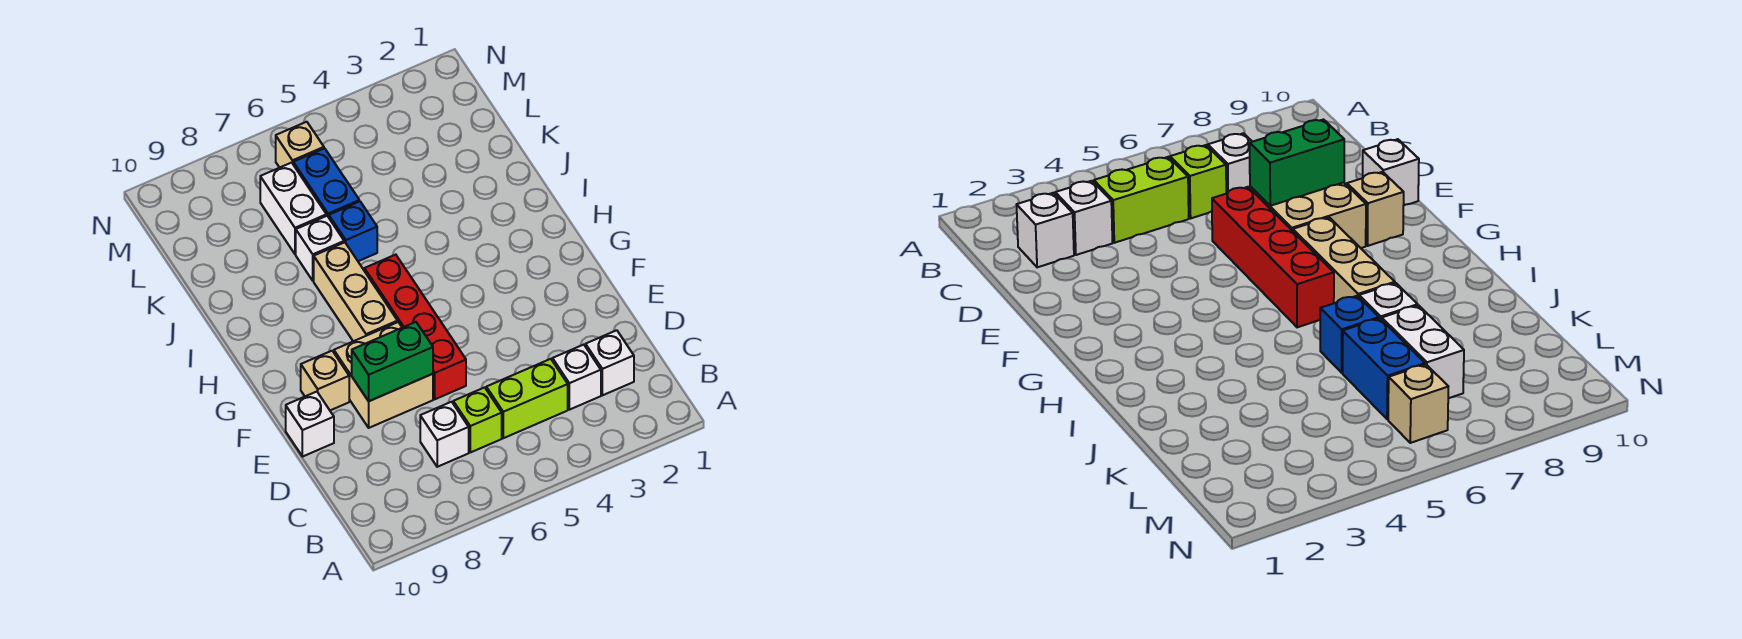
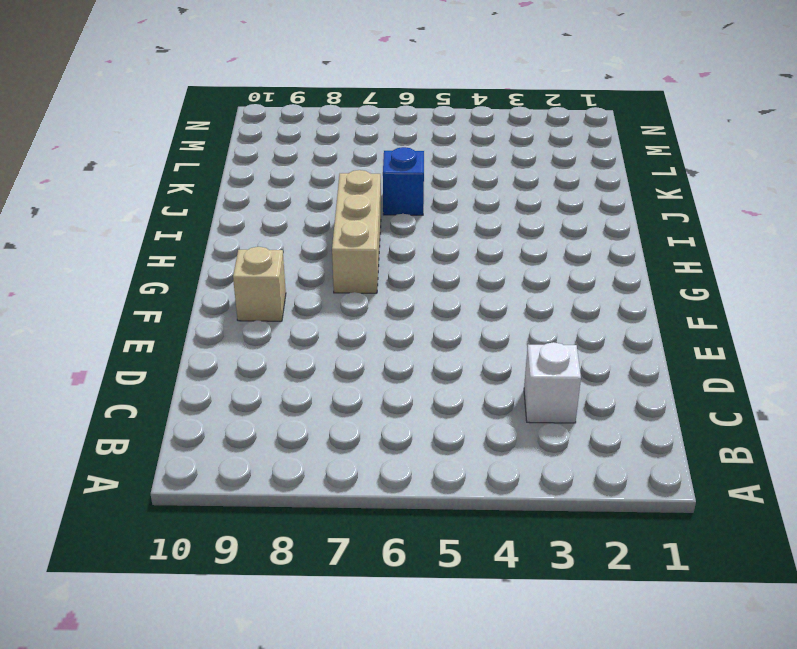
none -> white 1x1 brick [586,330,634,395]
none -> lime 1x2 brick [486,359,568,438]
none -> lime 1x1 brick [453,387,502,452]

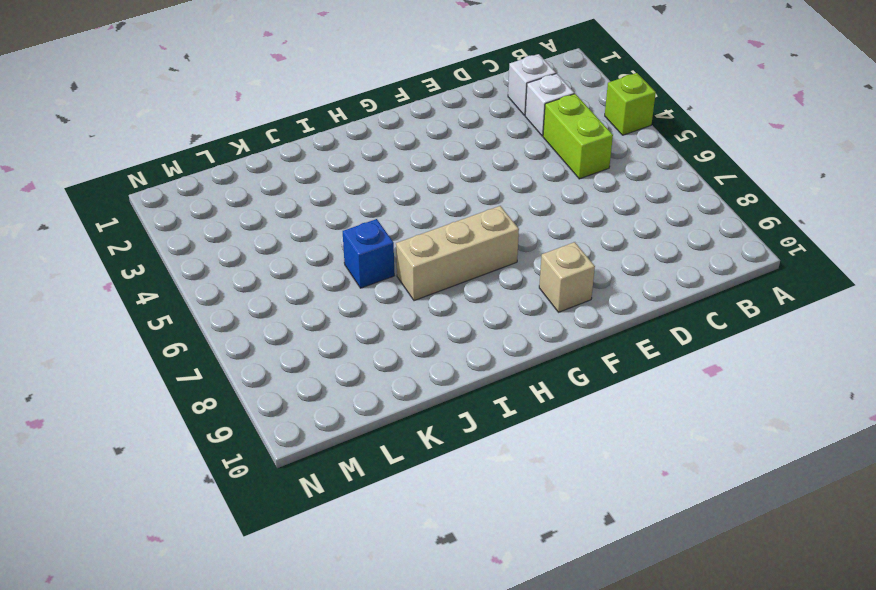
lime 1x1 brick [605,73,656,135] -> lime 1x1 brick moved to [453,387,502,452]
none -> white 1x1 brick [420,402,469,467]
none -> red 1x4 brick [364,255,466,399]
none -> tan 2x2 brick [334,322,433,428]

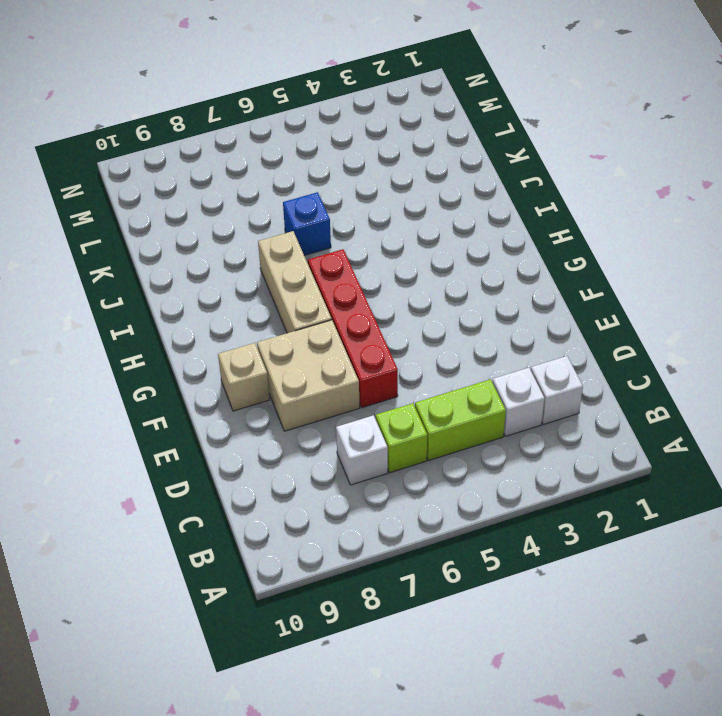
none -> white 1x1 brick [286,392,334,457]
none -> white 1x1 brick [296,216,344,281]
none -> blue 1x2 brick [293,148,359,217]

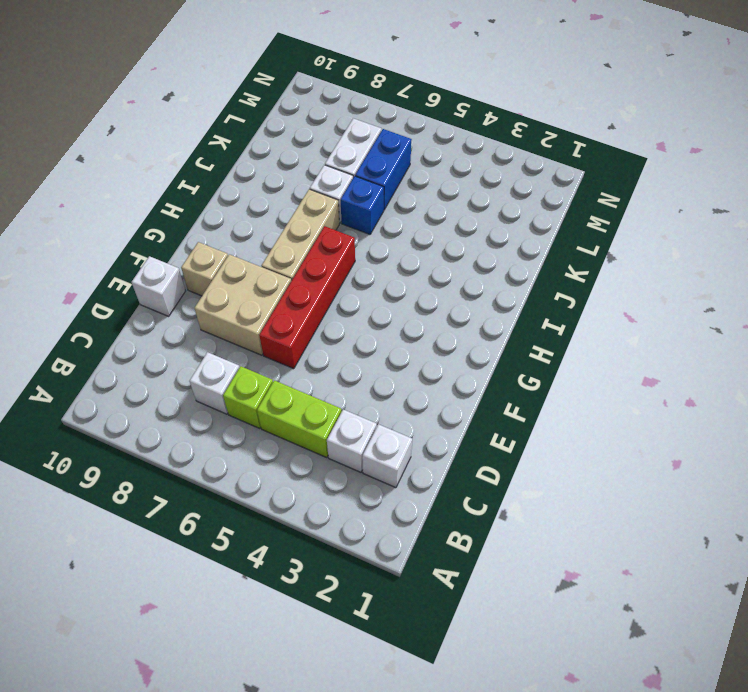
none -> tan 1x1 brick [276,122,324,168]
none -> green 1x2 brick [352,322,433,401]

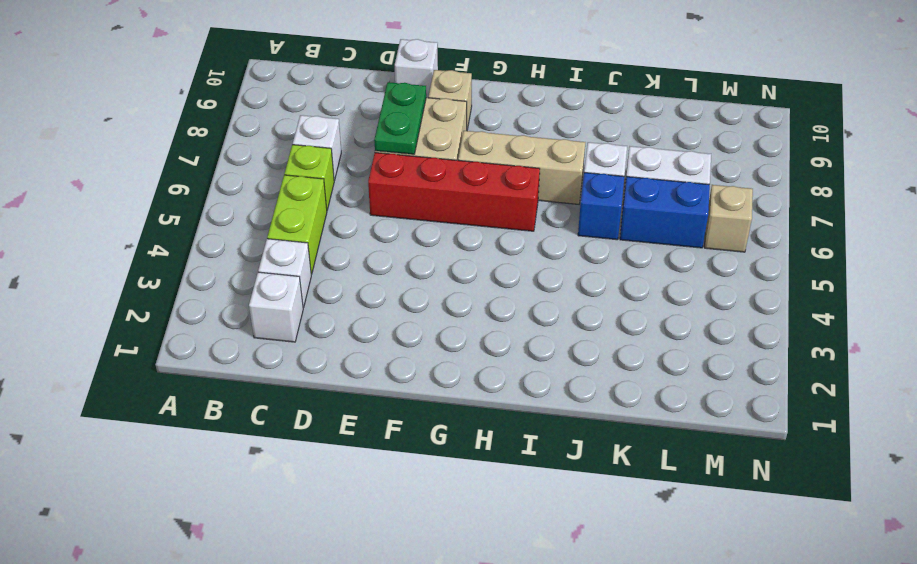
green 1x2 plate [374,82,426,154] -> green 1x2 brick [352,322,433,401]

